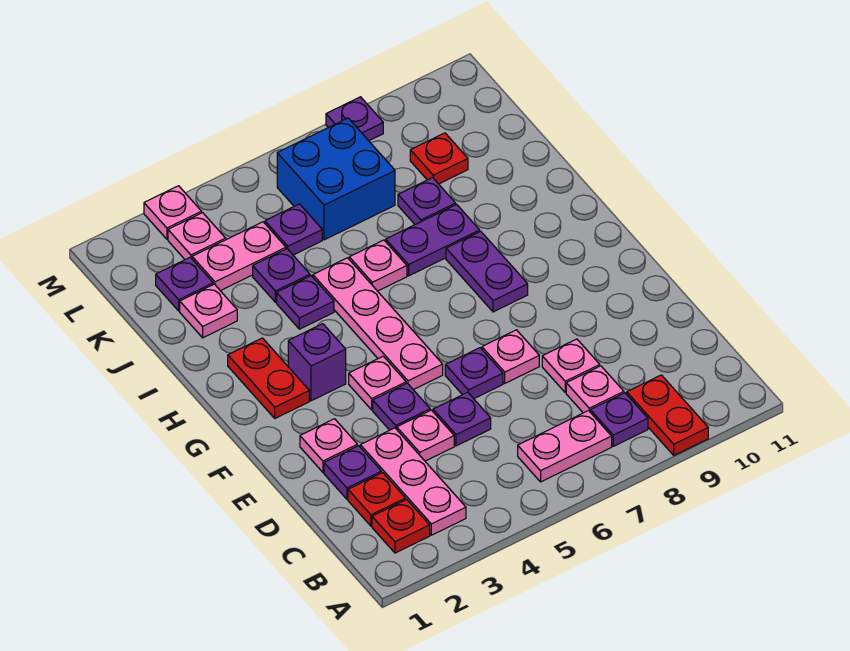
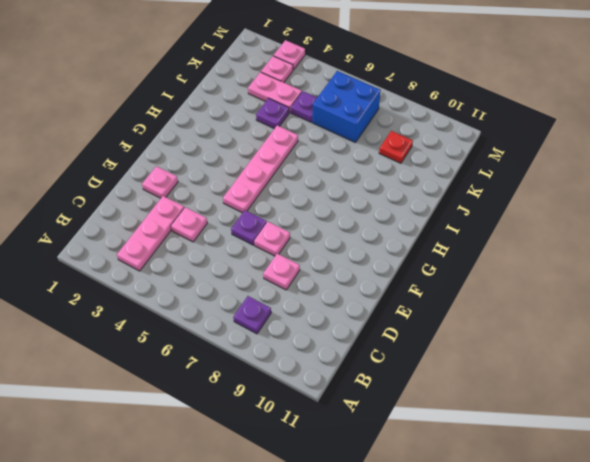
none -> red 1x2 plate [627,375,708,455]
none -> red 1x1 plate [372,499,430,553]
none -> pink 1x2 plate [518,411,612,482]
none -> red 1x1 plate [348,473,406,526]

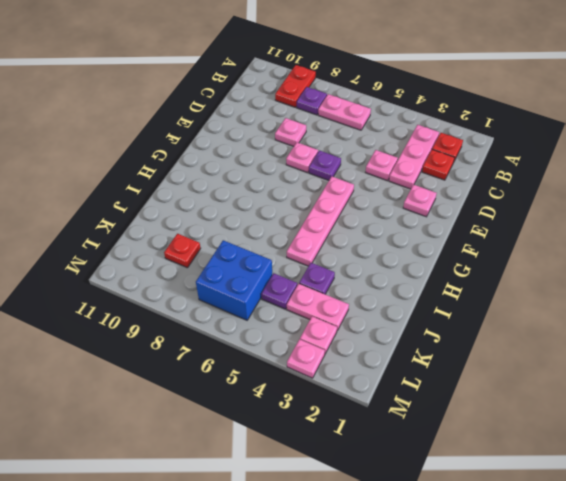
none -> pink 1x1 plate [566,366,624,413]
none -> purple 1x1 plate [324,446,382,499]
none -> purple 1x1 plate [433,392,491,446]
none -> purple 1x1 plate [373,383,430,430]

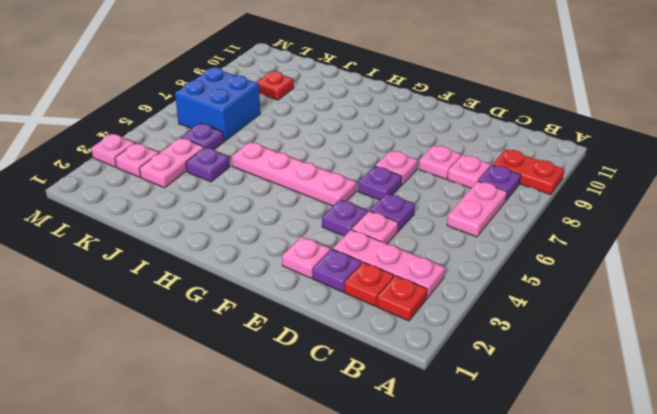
none -> pink 1x1 plate [349,356,406,410]
none -> red 1x2 plate [228,338,309,418]
none -> purple 1x1 brick [288,324,346,401]
none -> purple 1x2 plate [446,231,528,312]

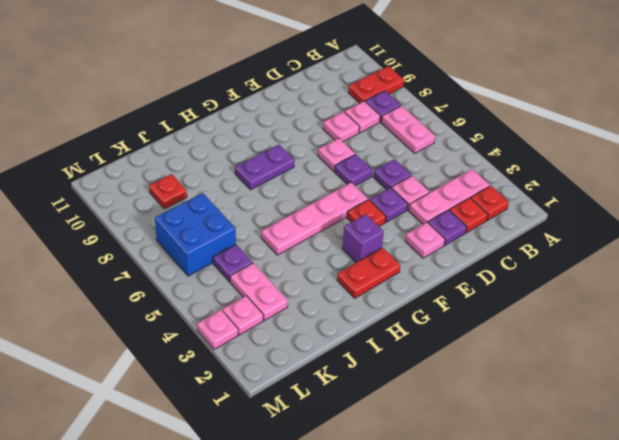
red 1x1 plate [347,200,386,226] -> pink 1x1 plate [349,356,406,410]
none -> purple 1x1 plate [277,276,334,329]
none -> pink 1x1 plate [349,240,407,291]
none -> purple 1x2 plate [386,204,480,276]
none -> pink 1x1 plate [180,284,237,338]

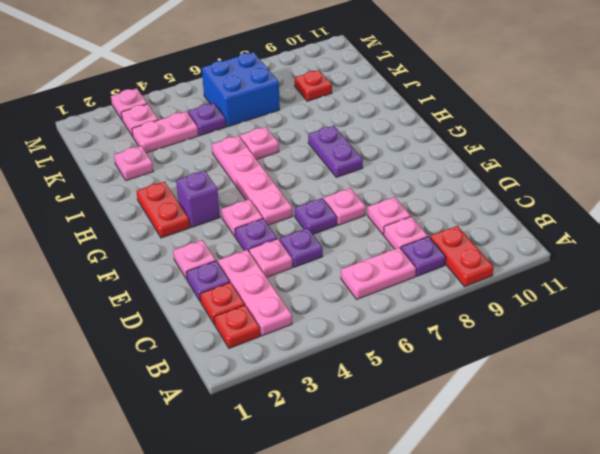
none -> purple 1x1 plate [277,276,334,329]
none -> purple 1x2 plate [386,204,480,276]
none -> purple 1x1 plate [253,249,310,302]
none -> purple 1x1 plate [398,178,456,224]

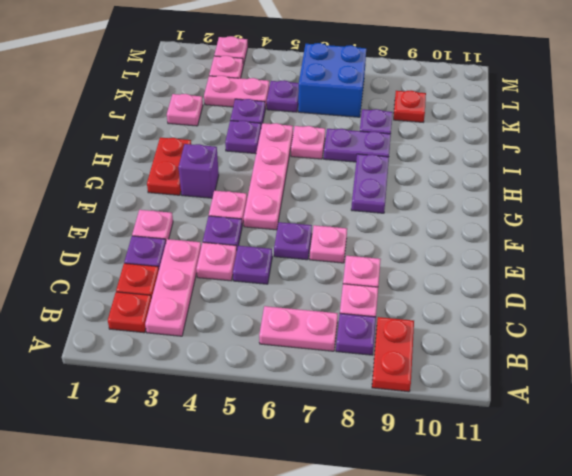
none -> purple 1x1 plate [156,257,213,311]
none -> purple 1x1 plate [326,97,383,141]

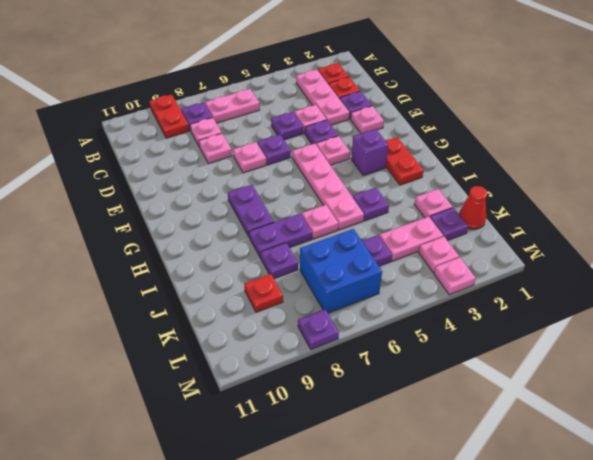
red 1x1 cone [459,186,487,230] -> none
none -> purple 1x1 plate [253,249,310,302]

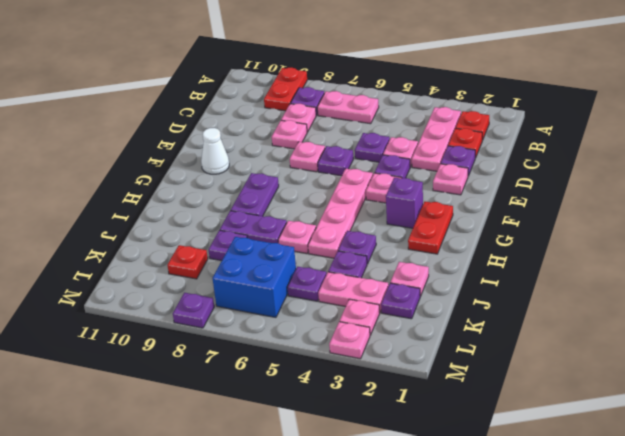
white 1x1 cone [201,128,229,174] -> none

